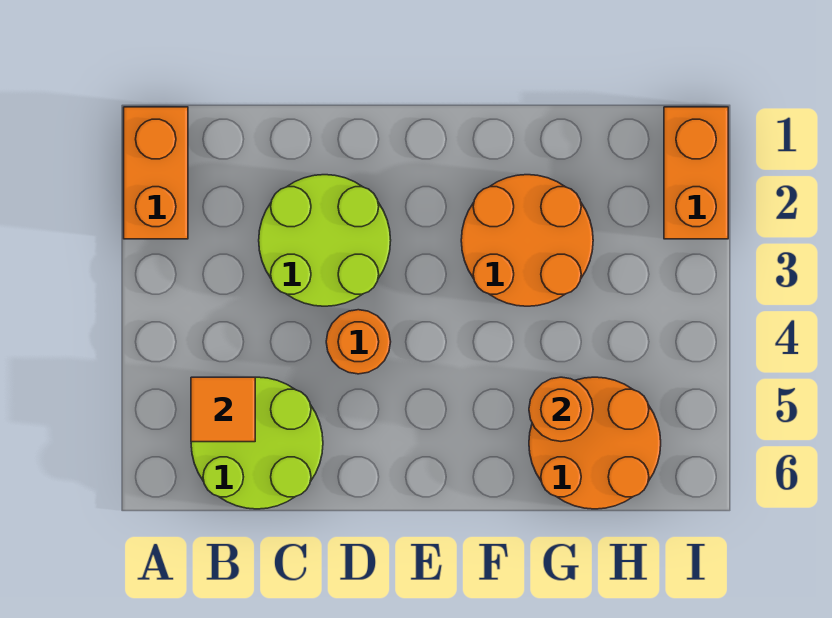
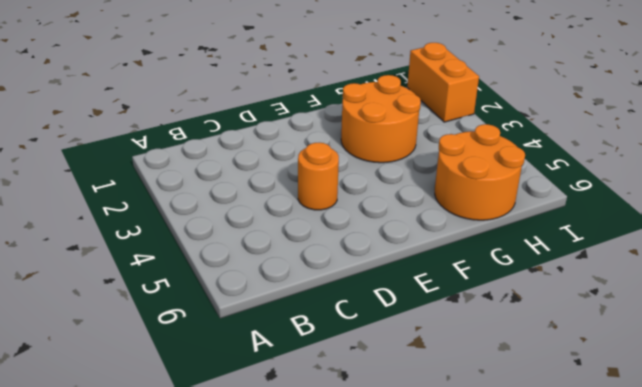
none -> orange 1x2 brick [124,107,188,239]
none -> lime 2x2 round brick [191,377,323,509]

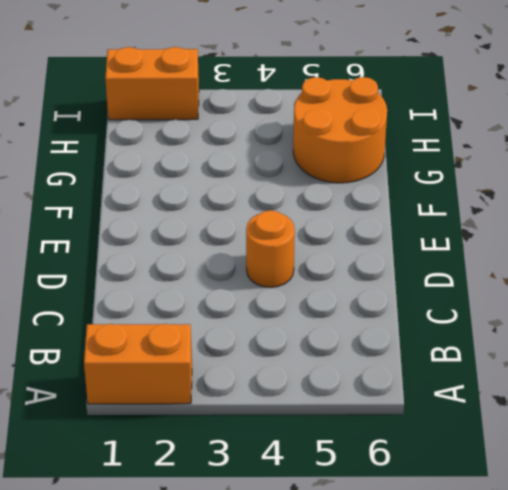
none -> lime 2x2 round brick [191,377,323,509]
none -> lime 2x2 round brick [259,175,391,306]

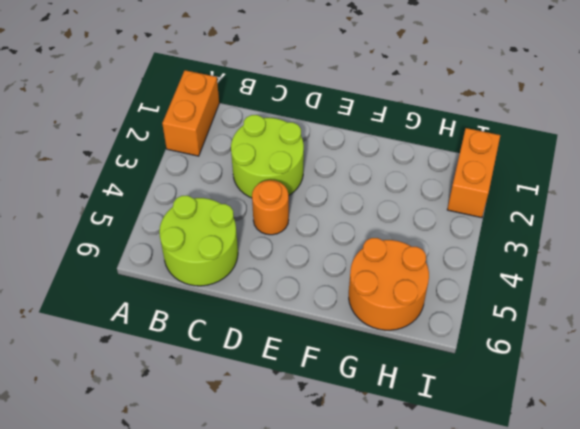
none -> orange 2x2 round brick [461,175,593,306]
none -> orange 1x1 tile [191,377,255,442]

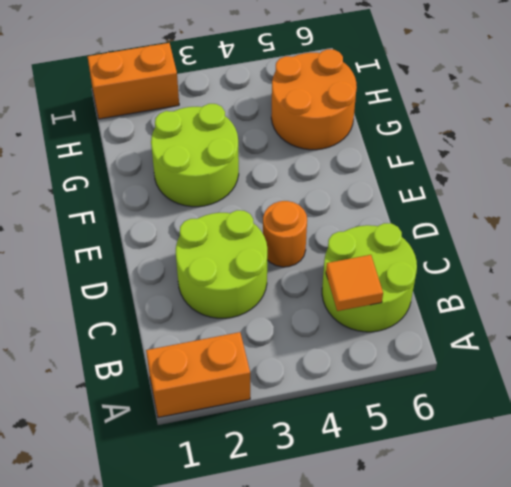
lime 2x2 round brick [151,104,239,207] -> orange 2x2 round brick [461,175,593,306]
none -> orange 1x1 round brick [529,377,593,441]

